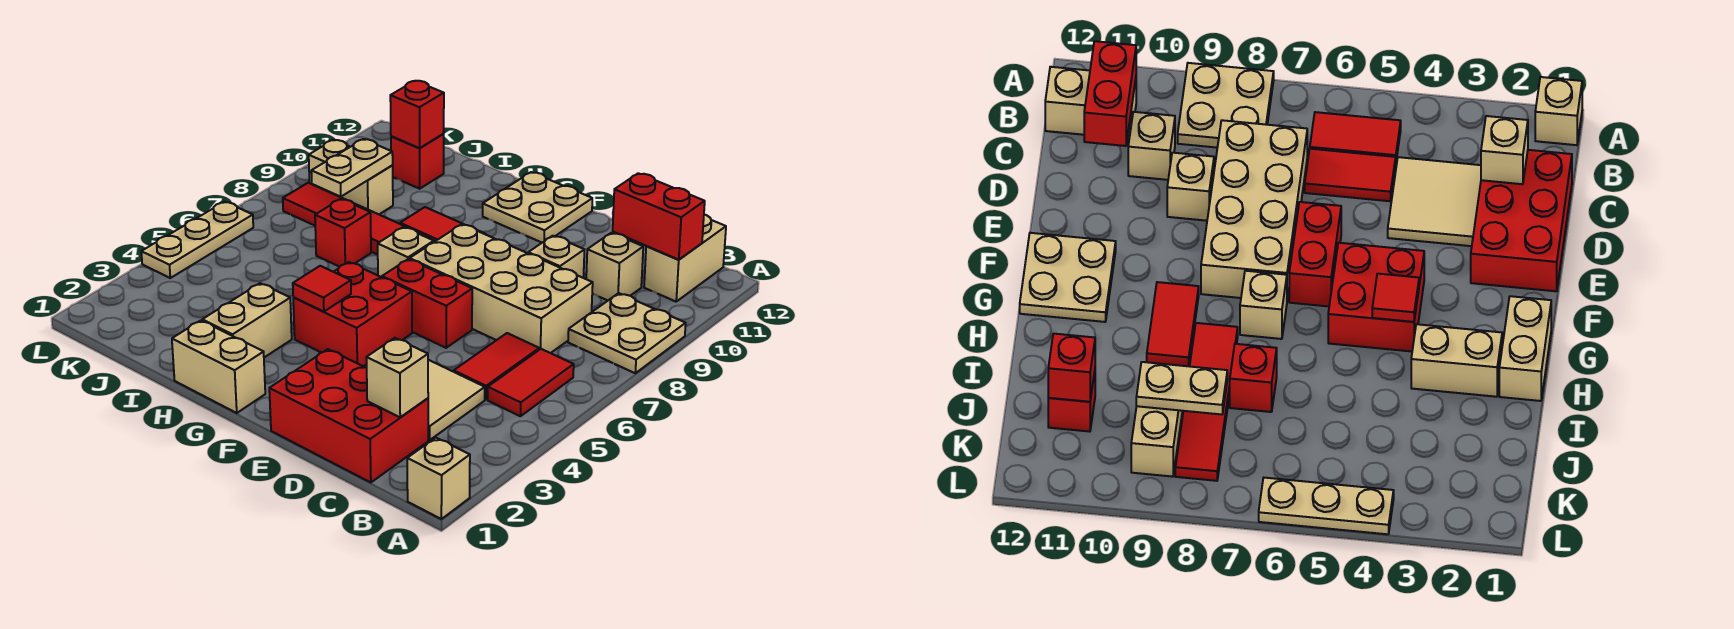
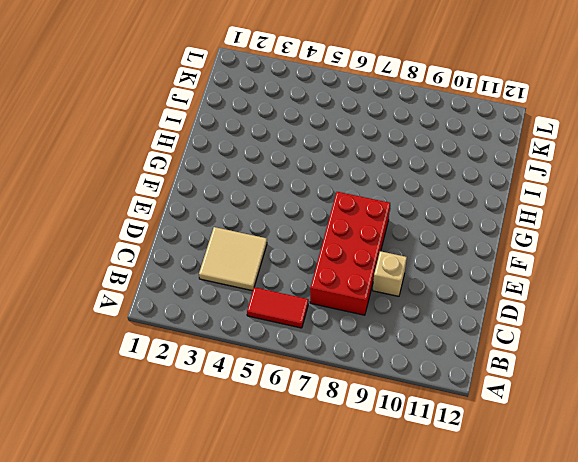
red 2x4 brick [310,192,390,315] -> tan 2x4 brick [410,224,593,353]
none -> tan 1x1 brick [407,438,470,519]
none -> tan 2x2 plate [568,293,686,373]
none -> tan 1x2 brick [644,215,726,302]

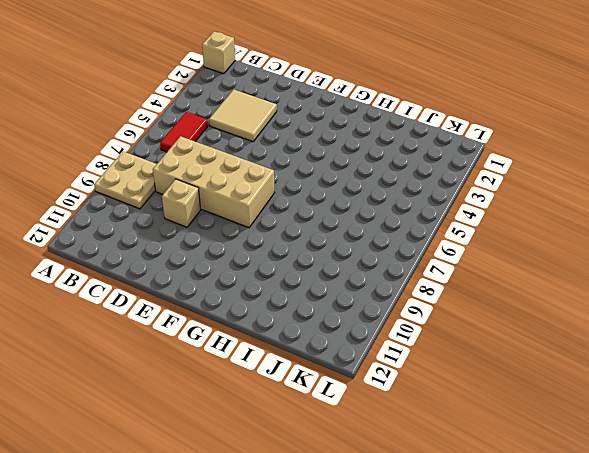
none -> tan 1x2 brick [644,215,726,302]
none -> red 2x3 brick [269,349,428,483]
none -> red 1x2 tile [454,333,539,400]

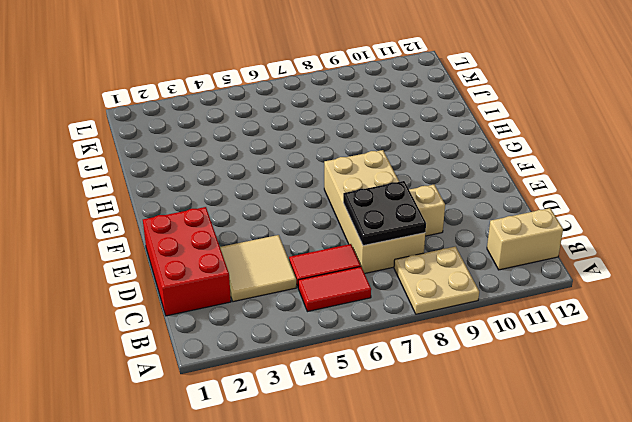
black 2x2 plate [343,181,426,246] -> none
none -> tan 1x1 brick [407,438,470,519]
none -> tan 1x1 brick [586,233,643,300]
none -> red 1x2 brick [382,259,472,348]

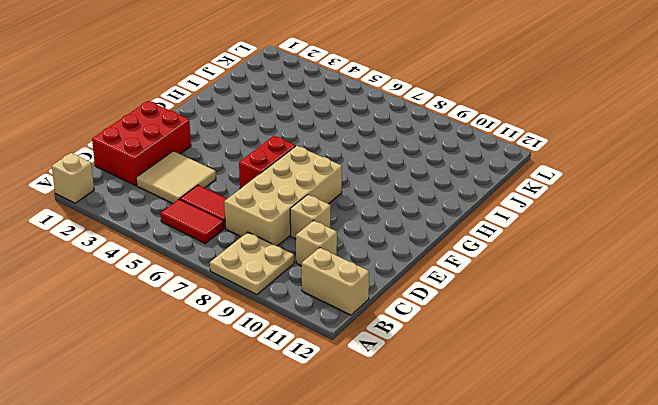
none -> red 2x2 brick [293,262,412,366]
none -> tan 2x2 plate [483,172,592,243]
none -> tan 1x2 brick [172,320,265,413]

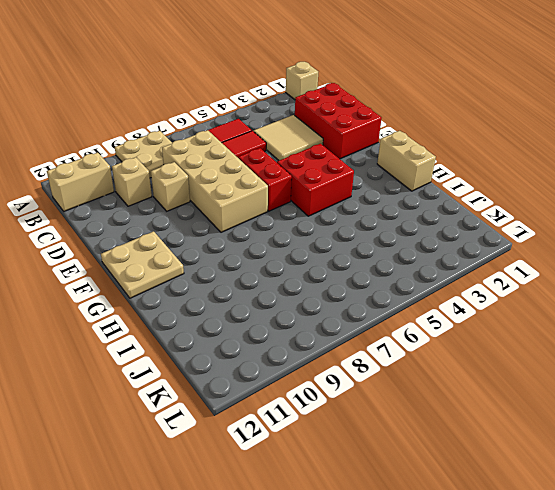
none -> tan 1x1 brick [378,227,434,277]
none -> red 1x2 tile [400,207,485,242]
none -> tan 1x2 brick [202,283,292,357]

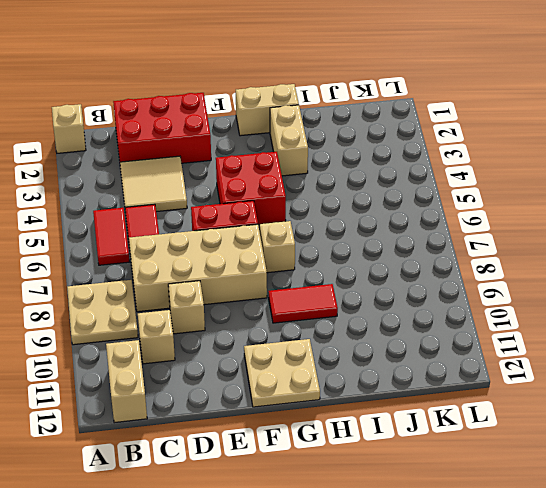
none -> red 1x4 tile [283,183,429,255]
none -> red 1x1 brick [315,199,371,267]
none -> tan 1x2 brick [309,140,393,214]

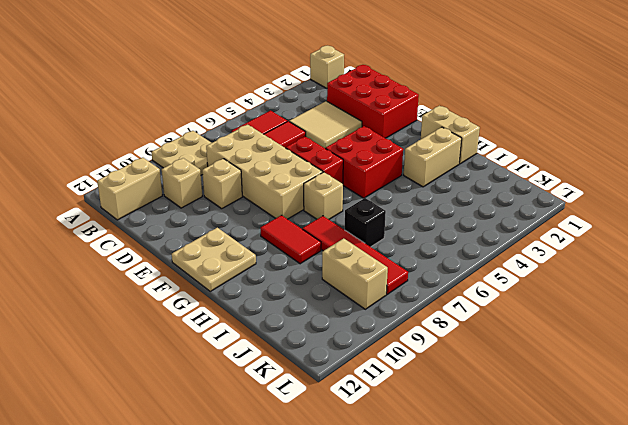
black 1x1 brick [345,198,386,247] -> red 1x1 brick [315,199,371,267]
none -> red 1x1 brick [391,134,444,189]
none -> tan 1x3 plate [141,202,253,278]
none -> red 1x2 brick [613,173,705,260]

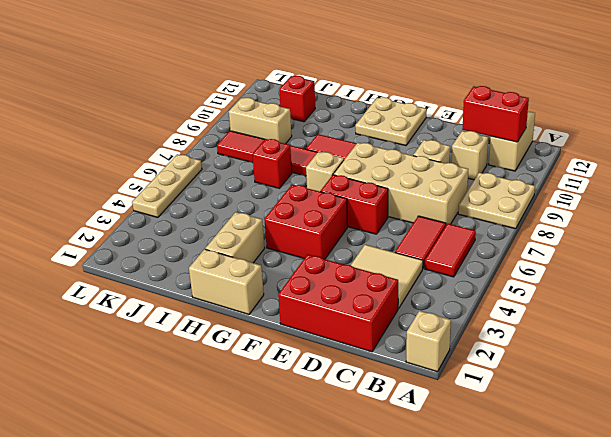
none -> tan 1x1 brick [366,338,428,417]
none -> red 1x1 tile [293,266,351,312]
none -> tan 1x2 plate [311,139,393,197]

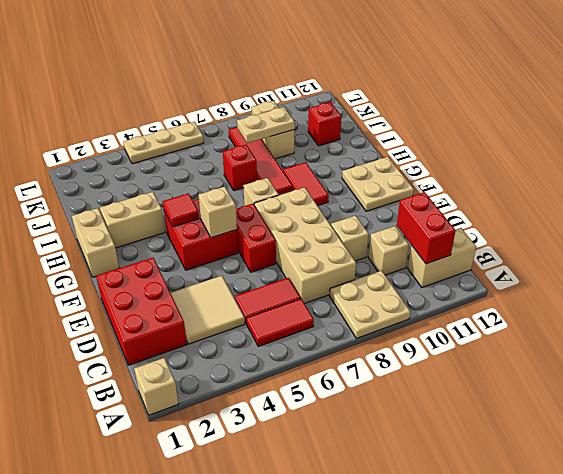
tan 1x1 brick [199,187,237,238] -> tan 1x1 brick moved to [366,338,428,417]
none -> red 1x1 brick [390,81,444,148]

